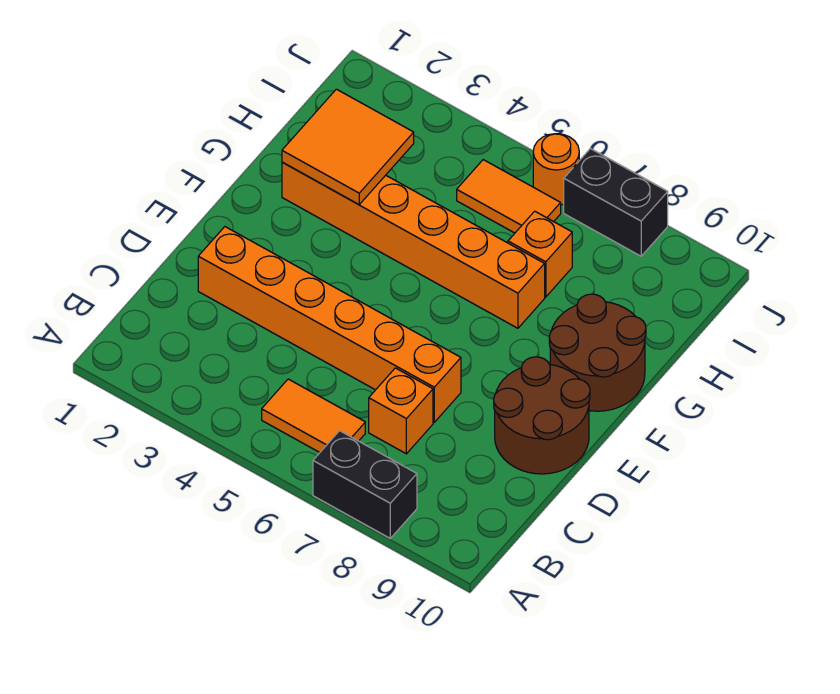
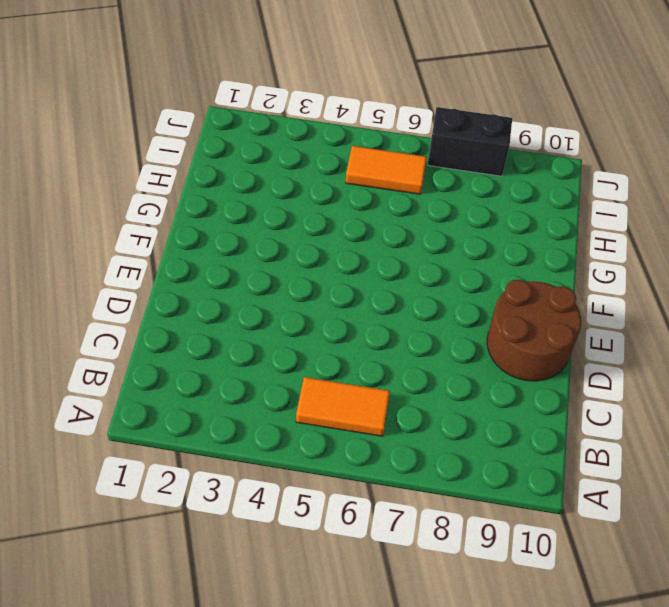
none -> black 1x2 brick [313,431,417,538]
none -> orange 1x1 brick [369,368,433,454]
none -> orange 1x6 brick [198,227,461,422]

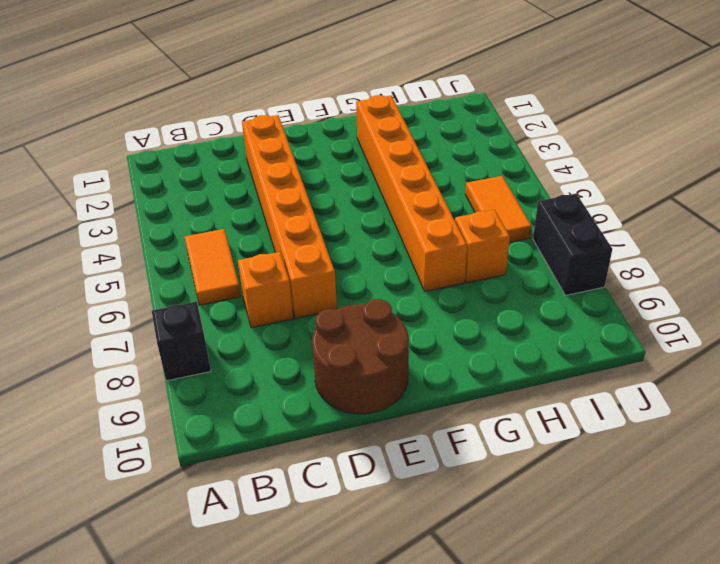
black 1x1 brick [152,301,211,381] -> black 1x2 brick [313,431,417,538]
none -> brown 2x2 round brick [549,294,646,411]
none -> orange 1x1 round brick [533,134,579,205]
none -> orange 2x2 tile [282,89,414,205]

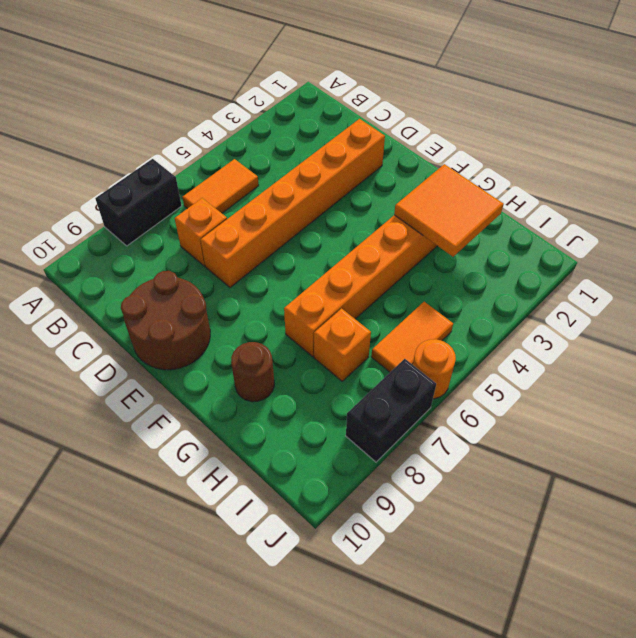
brown 1x1 round brick [231,342,274,402] -> brown 2x2 round brick [549,294,646,411]

